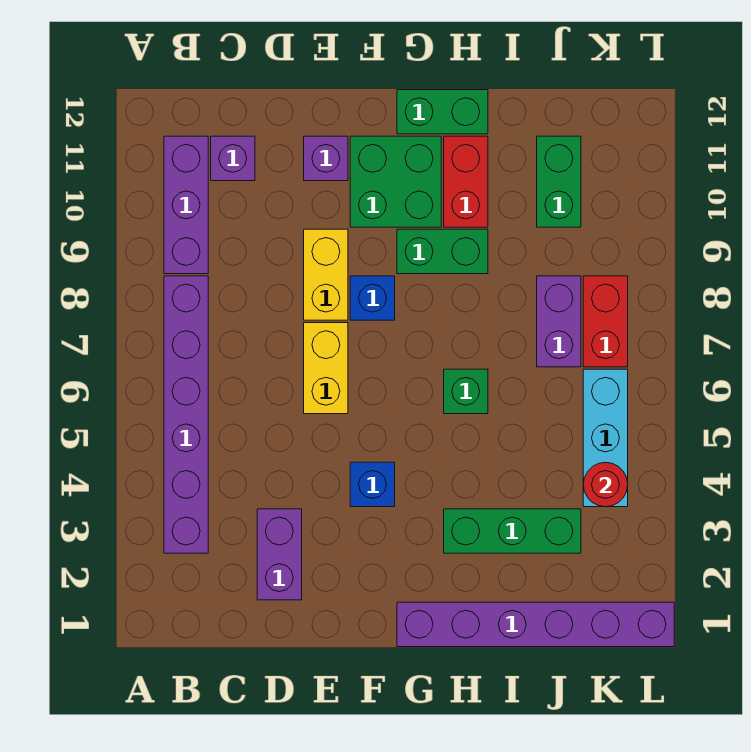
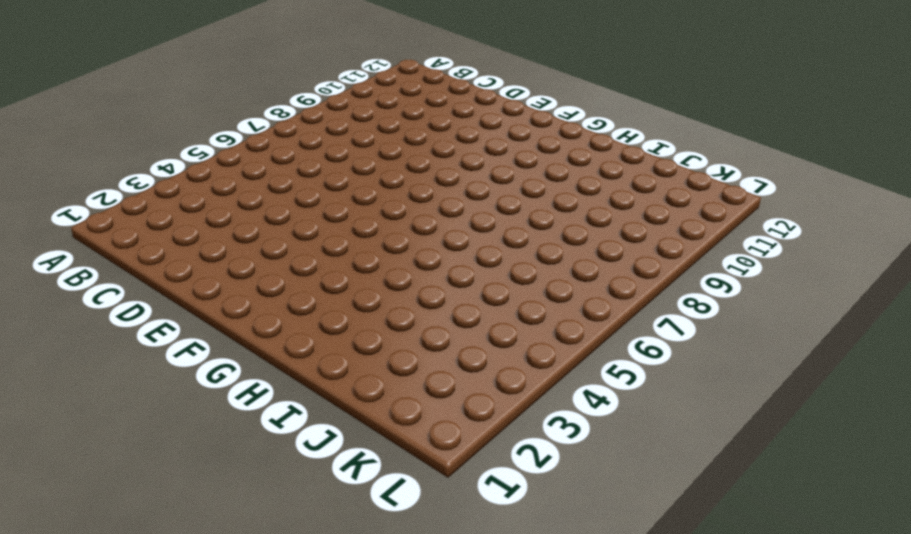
none -> purple 1x6 brick [164,276,208,553]
none -> purple 1x3 brick [164,136,208,274]
none -> purple 1x1 brick [211,136,255,181]

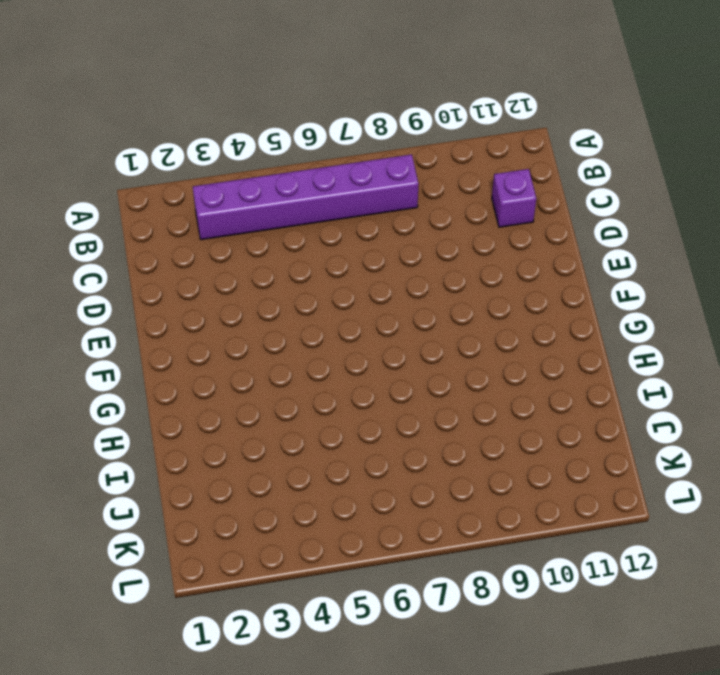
none -> purple 1x3 brick [164,136,208,274]
none -> purple 1x2 brick [257,509,302,600]
none -> yellow 1x2 brick [304,323,348,414]

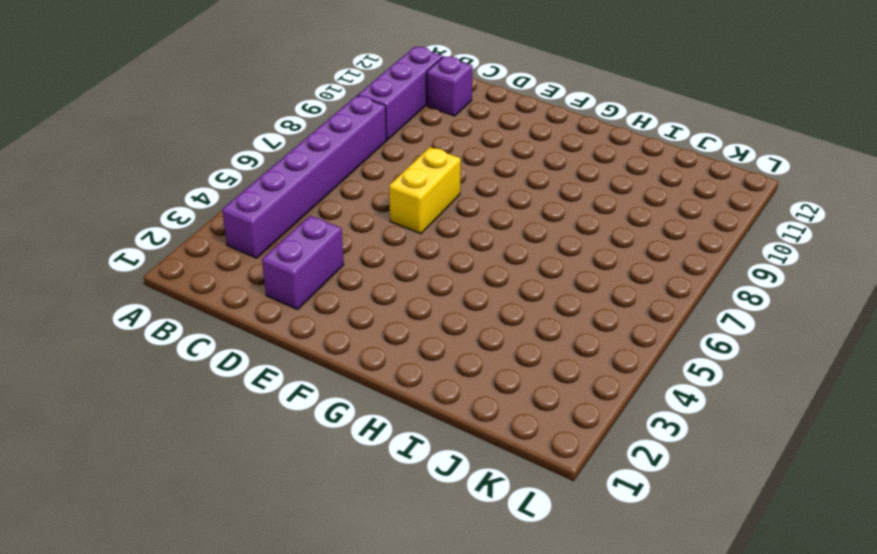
none -> yellow 1x2 brick [304,229,348,320]
none -> purple 1x1 brick [304,136,348,181]
none -> blue 1x1 brick [350,462,395,507]

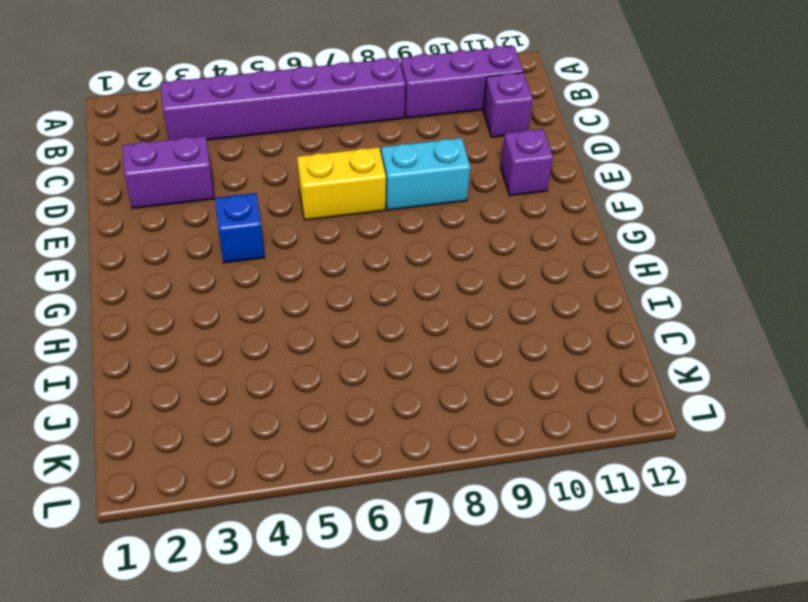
cyan 1x2 brick [381,138,470,210] -> yellow 1x2 brick [304,229,348,320]
none -> blue 1x1 brick [350,276,395,320]
none -> green 2x2 brick [350,136,441,227]
none -> purple 1x6 brick [397,602,674,647]

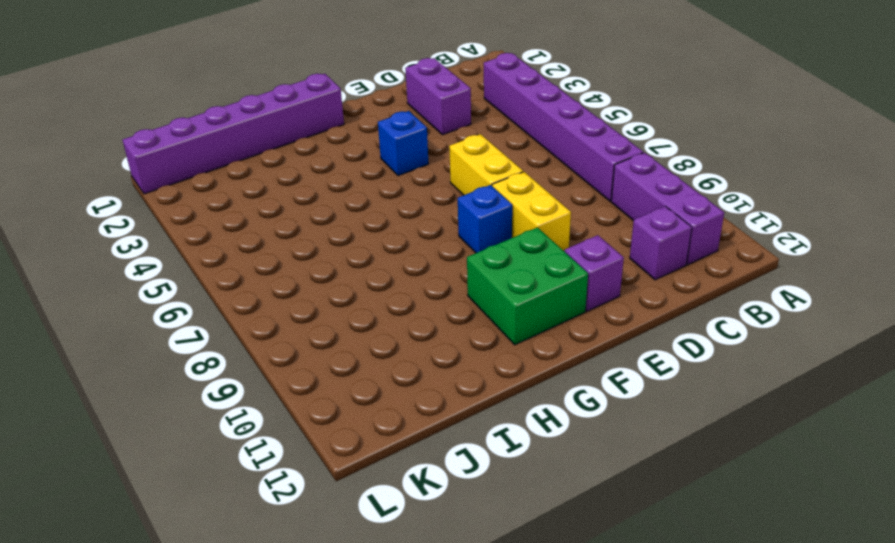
none -> green 1x2 brick [397,229,488,274]
none -> green 1x2 brick [397,90,488,134]
none -> green 1x3 brick [444,509,581,553]

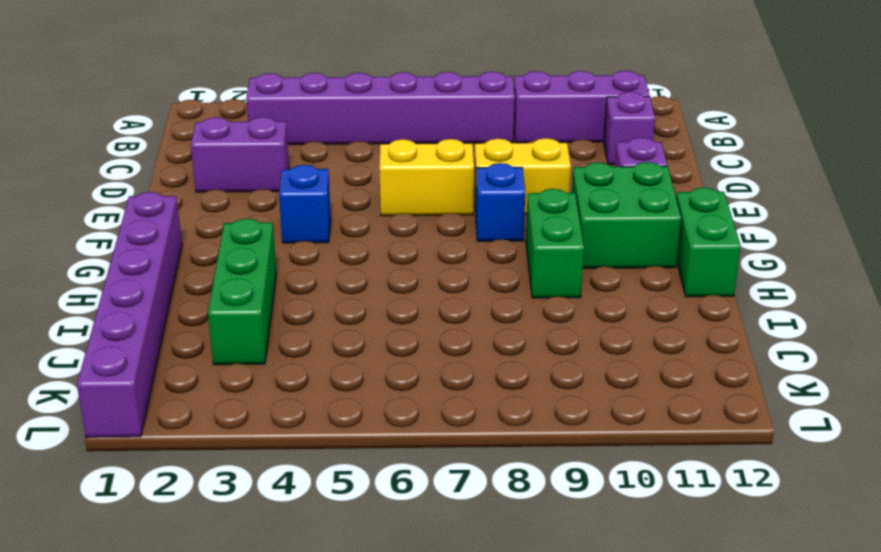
none -> green 1x1 brick [444,369,488,414]
none -> red 1x2 brick [444,136,488,227]
none -> purple 1x2 brick [537,276,581,367]

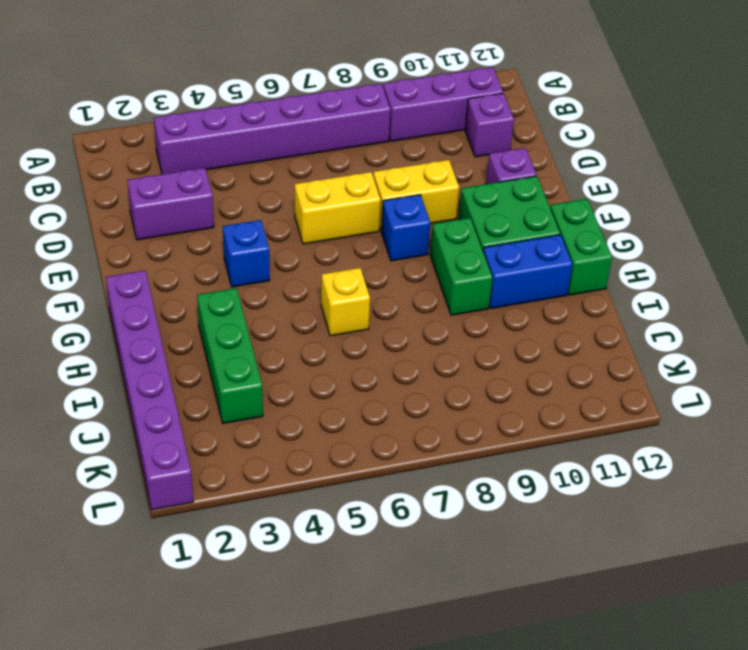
yellow 1x1 brick [321,268,370,336] -> green 1x1 brick [444,369,488,414]
blue 1x2 brick [483,235,572,308] -> red 1x2 brick [444,136,488,227]
none -> purple 1x2 brick [537,276,581,367]
none -> green 1x2 brick [537,136,581,227]
none -> cyan 1x3 brick [583,369,628,507]

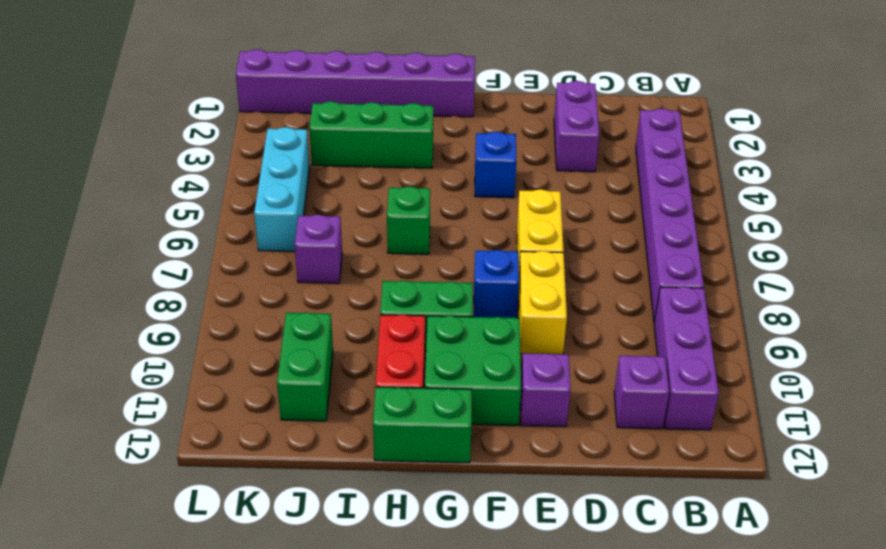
purple 1x1 brick [295,215,342,283] -> purple 1x2 brick [537,276,581,367]
none -> red 1x2 brick [583,276,628,367]
none -> red 1x1 round brick [583,462,628,507]

